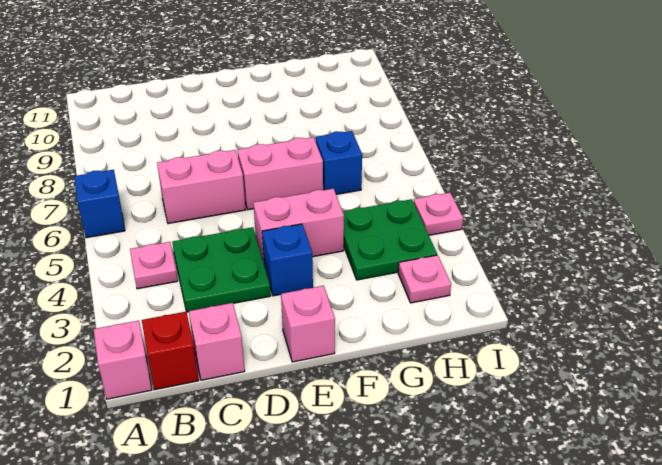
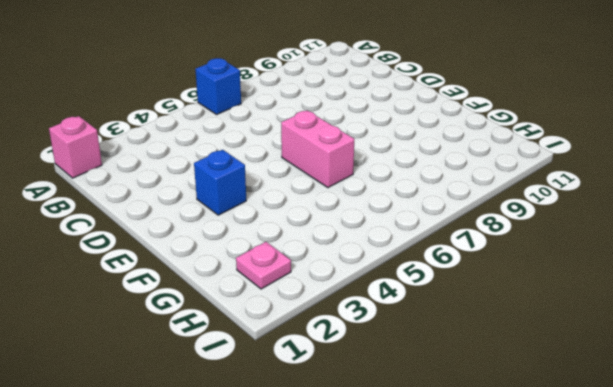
none -> red 1x1 brick [142,312,199,390]
none -> pink 1x1 plate [130,242,178,289]
none -> pink 1x1 brick [189,303,245,380]

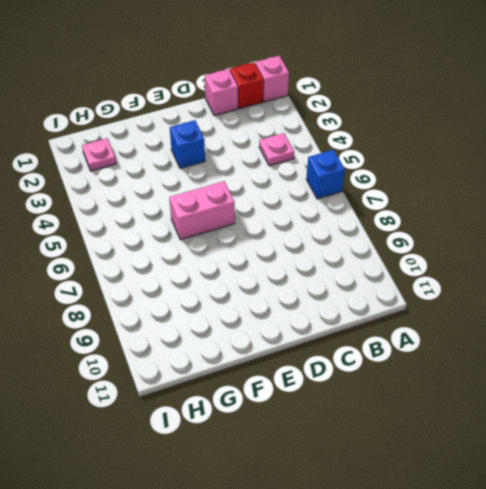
none -> green 2x2 plate [172,227,271,312]
none -> pink 1x2 brick [157,150,246,224]
none -> pink 1x1 brick [281,286,335,362]

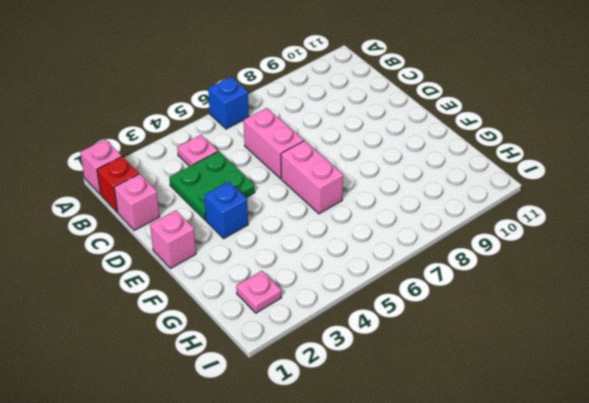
none -> pink 1x2 brick [253,189,344,262]
none -> green 2x2 plate [343,199,437,280]
none -> blue 1x1 brick [316,131,362,194]

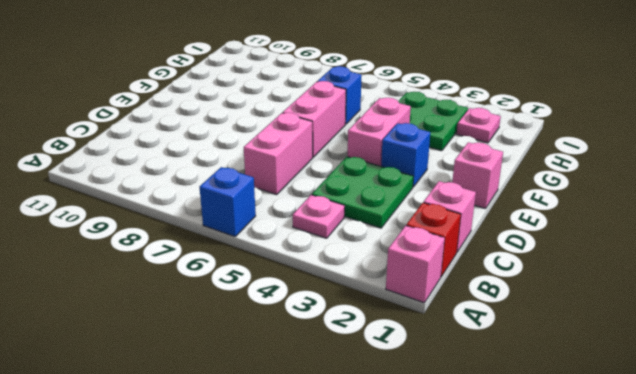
none -> pink 1x1 plate [414,193,463,235]

